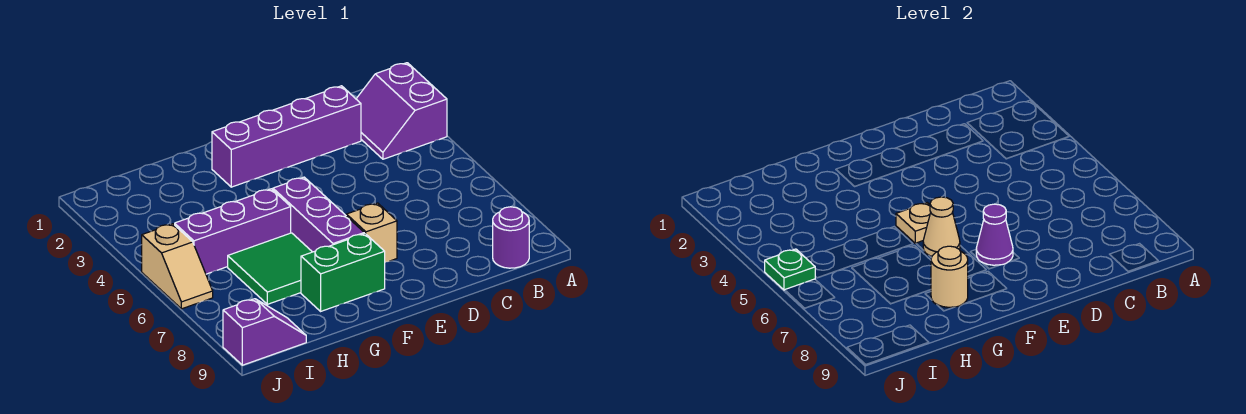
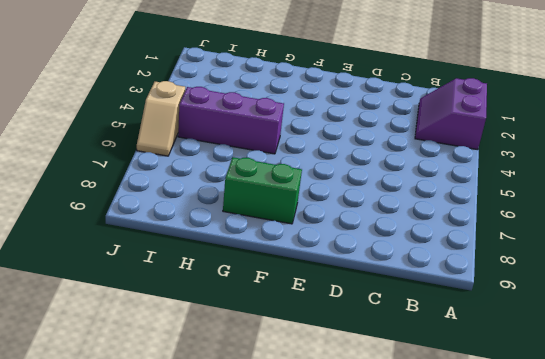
none -> purple 1x1 round brick [493,207,529,268]
none -> purple 1x4 brick [212,86,361,187]
none -> tan 1x1 brick [346,203,397,262]

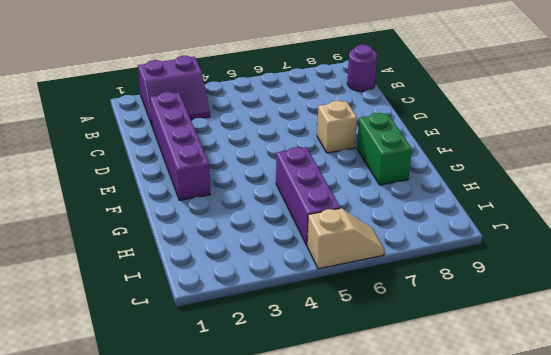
none -> purple 1x3 brick [273,177,364,252]
none -> green 2x2 tile [228,233,312,304]
none -> purple 1x2 slope [223,299,306,365]

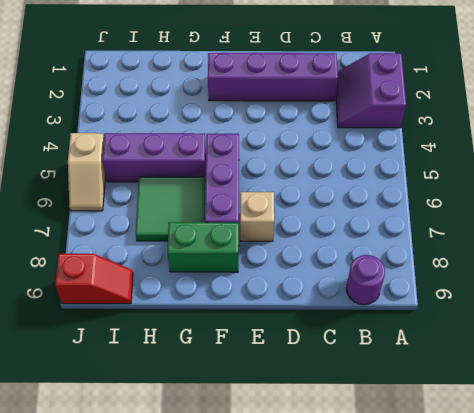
red 1x2 slope [55,254,133,304] -> purple 1x2 slope [223,299,306,365]
none -> purple 1x1 cone [976,204,1013,265]
none -> tan 1x1 plate [896,203,931,243]
none -> tan 1x1 cone [923,197,960,256]

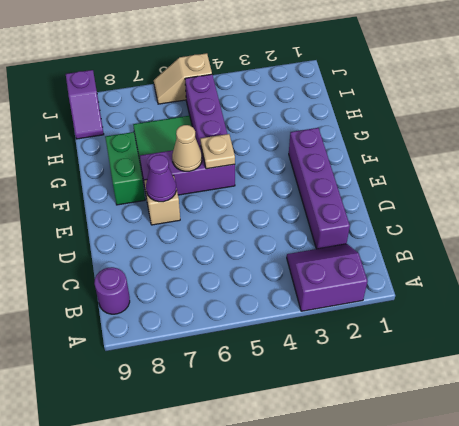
none -> tan 1x1 round brick [931,246,968,307]
none -> green 1x1 plate [765,249,815,290]

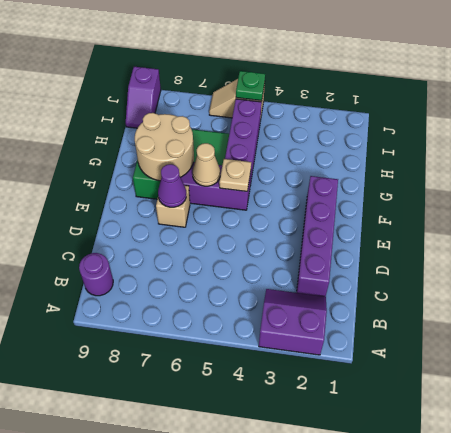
tan 2x2 round brick [135,113,194,181] -> tan 1x1 round brick [931,246,968,307]

